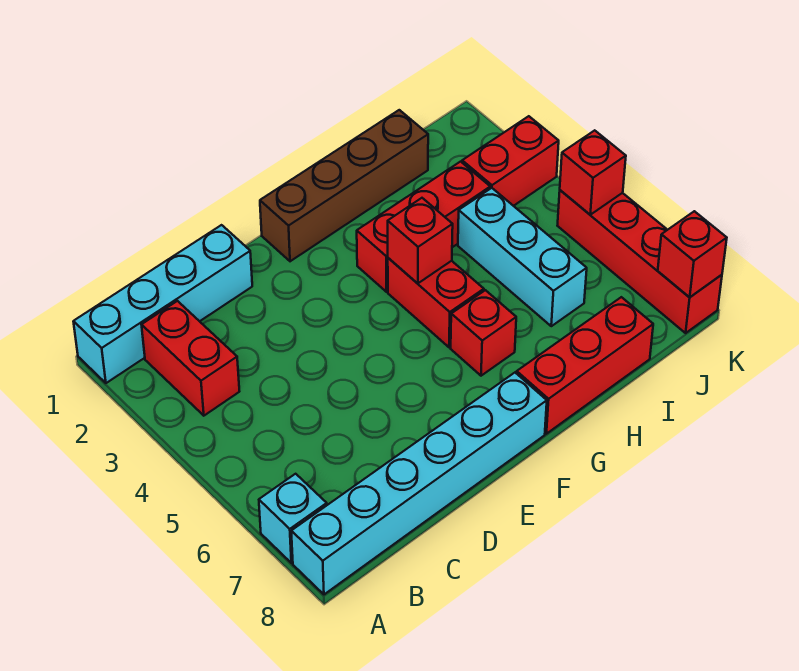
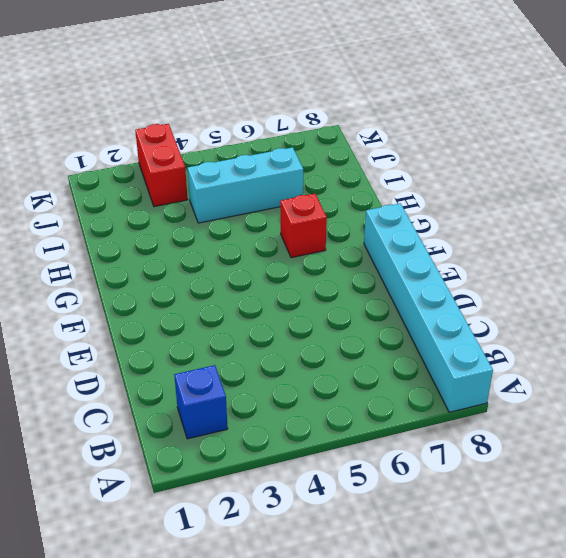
blue 1x1 brick [174,365,228,439] -> red 1x2 brick [142,301,239,416]
none -> cyan 1x4 brick [73,225,252,383]
none -> cyan 1x1 brick [259,474,327,563]
none -> brown 1x4 brick [260,110,428,261]

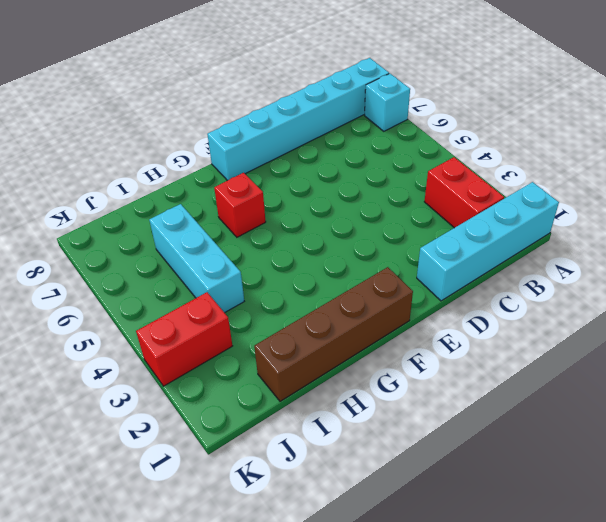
none -> red 1x3 brick [357,162,490,292]
none -> red 1x2 brick [388,258,484,347]
none -> red 1x3 brick [517,297,653,434]

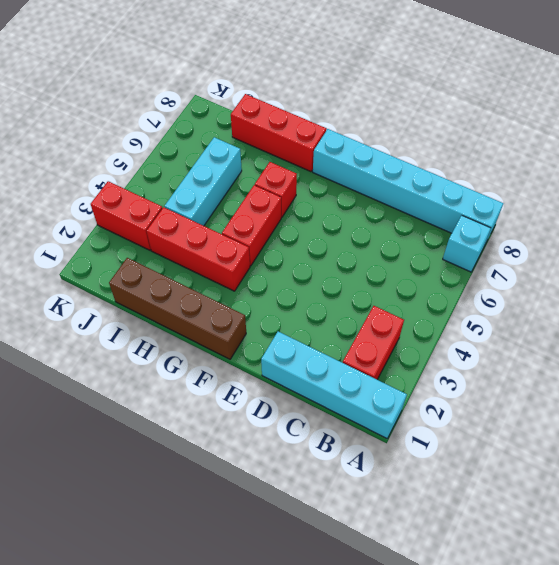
none -> red 1x4 brick [557,190,722,333]
none -> red 1x1 brick [388,198,453,283]
none -> red 1x1 brick [560,130,626,215]

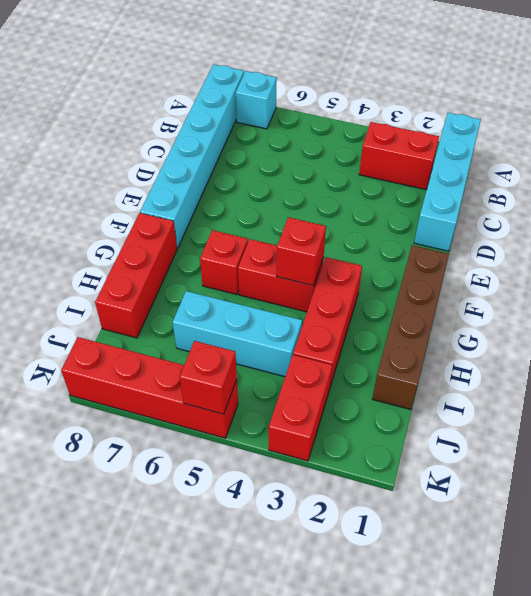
none -> red 1x1 brick [658,211,727,297]

